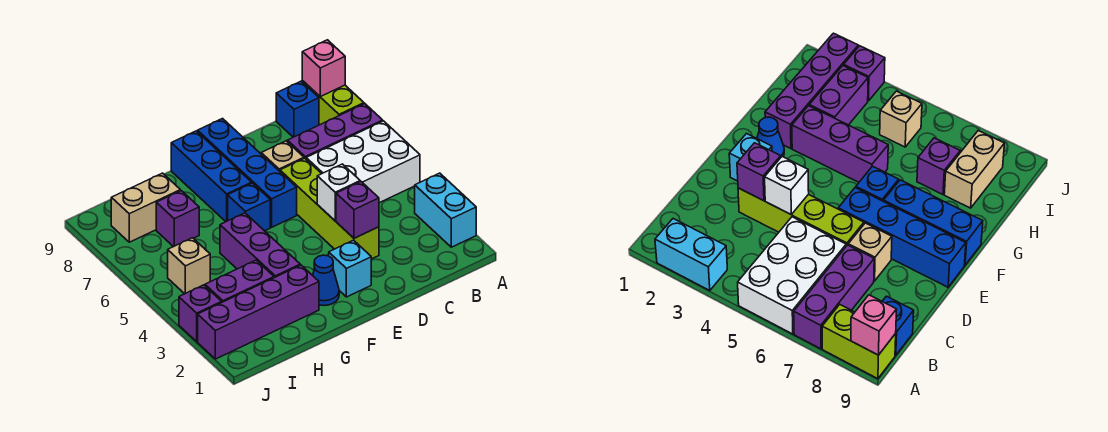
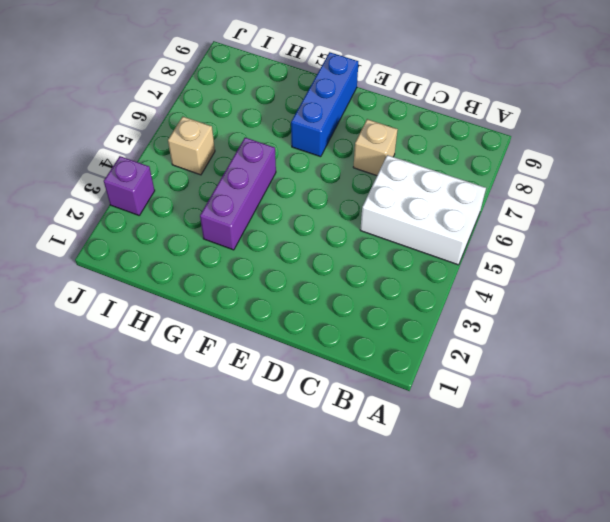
none -> cyan 1x2 brick [415,173,476,247]
none -> purple 1x3 brick [287,104,383,159]
none -> lime 1x2 brick [302,81,364,125]

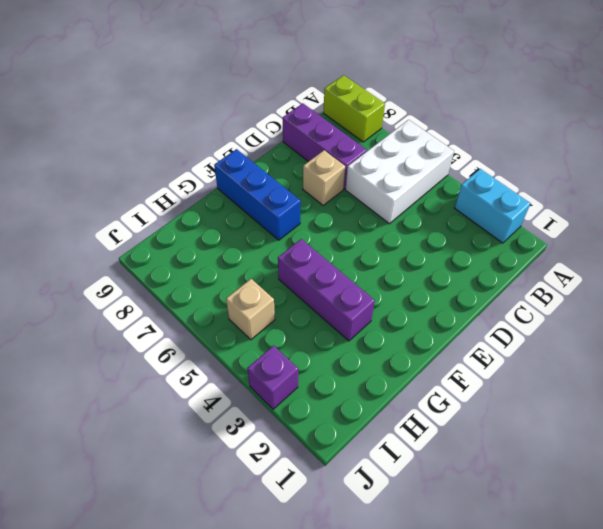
purple 1x3 brick [283,103,367,189] -> purple 1x3 brick turned to [287,104,383,159]
none -> blue 1x1 brick [276,81,319,137]
none -> lime 1x4 brick [280,158,379,259]
none -> cyan 1x1 brick [329,240,371,297]

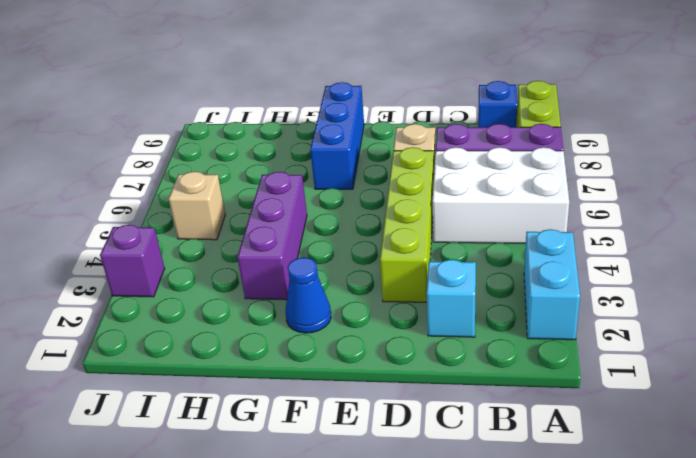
cyan 1x1 brick [427,260,476,337] -> cyan 1x1 brick moved to [329,240,371,297]
none -> blue 1x4 brick [198,119,297,227]
none -> blue 1x1 brick [228,183,270,231]
none -> purple 1x4 brick [198,265,319,359]

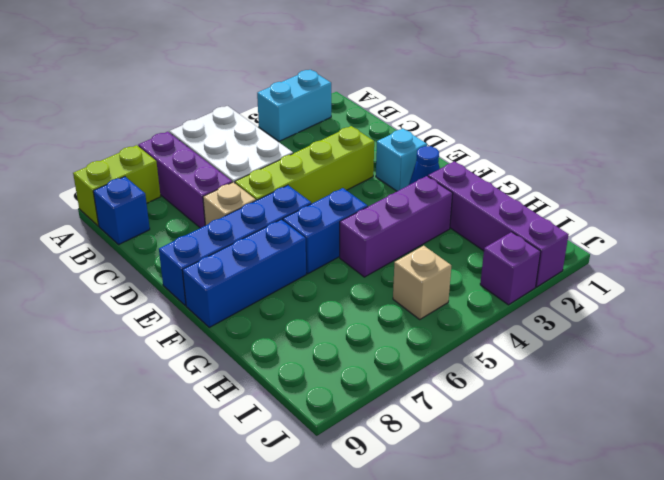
blue 1x2 brick [283,188,368,274] -> blue 1x1 brick [228,183,270,231]
none -> purple 1x2 brick [205,260,274,302]
none -> purple 1x1 brick [156,191,199,247]
none -> tan 1x2 brick [111,173,180,242]

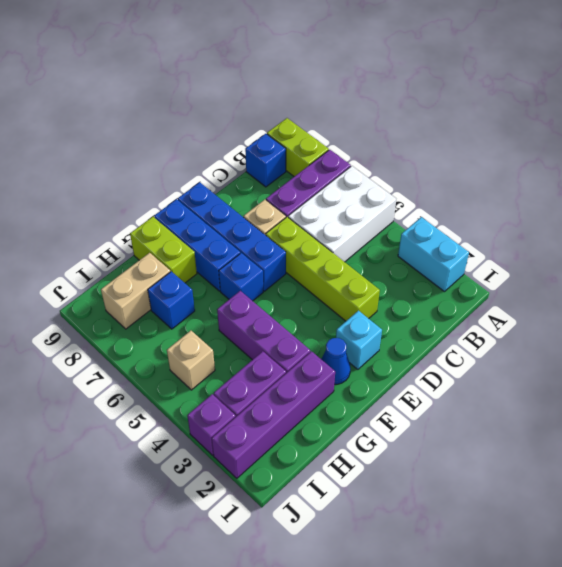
lime 1x2 brick [130,217,197,283] -> none
blue 1x1 brick [148,271,195,329] -> purple 1x1 brick [156,191,199,247]
none -> pink 1x1 brick [302,40,345,97]
none -> purple 1x1 brick [336,182,379,238]
none -> white 1x1 brick [317,164,360,221]

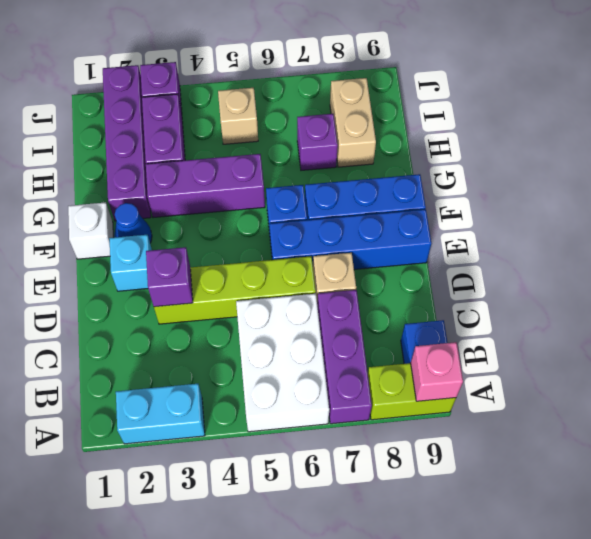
white 1x1 brick [68,202,113,259] -> white 1x1 brick moved to [317,164,360,221]

